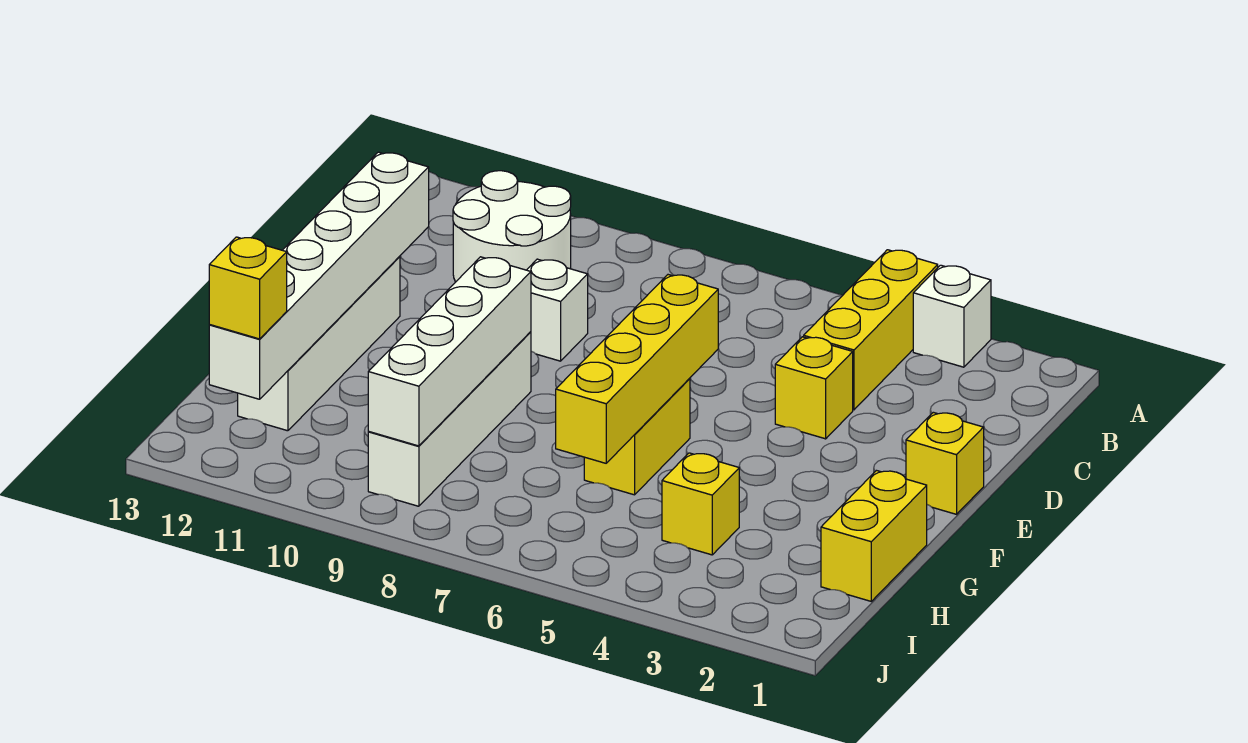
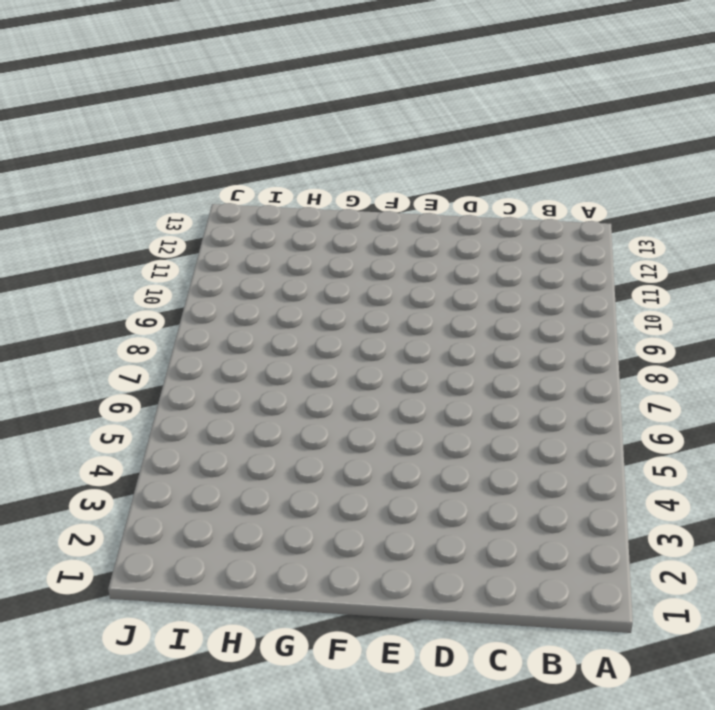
none -> white 1x1 brick [913,265,991,367]
none -> yellow 1x3 brick [804,250,938,410]
none -> white 2x2 round brick [453,171,571,282]

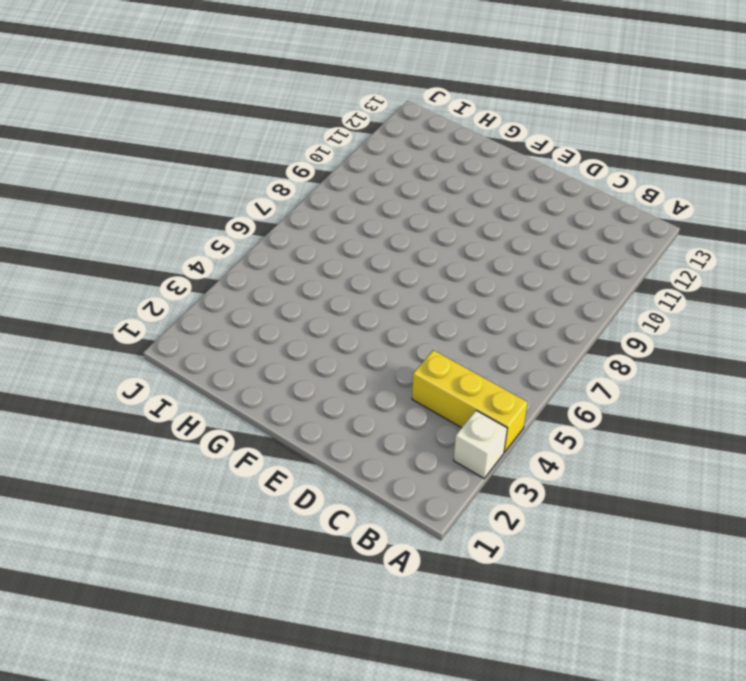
none -> white 2x2 round brick [453,171,571,282]
none -> yellow 1x1 brick [775,337,853,439]
none -> white 1x1 brick [527,259,588,361]

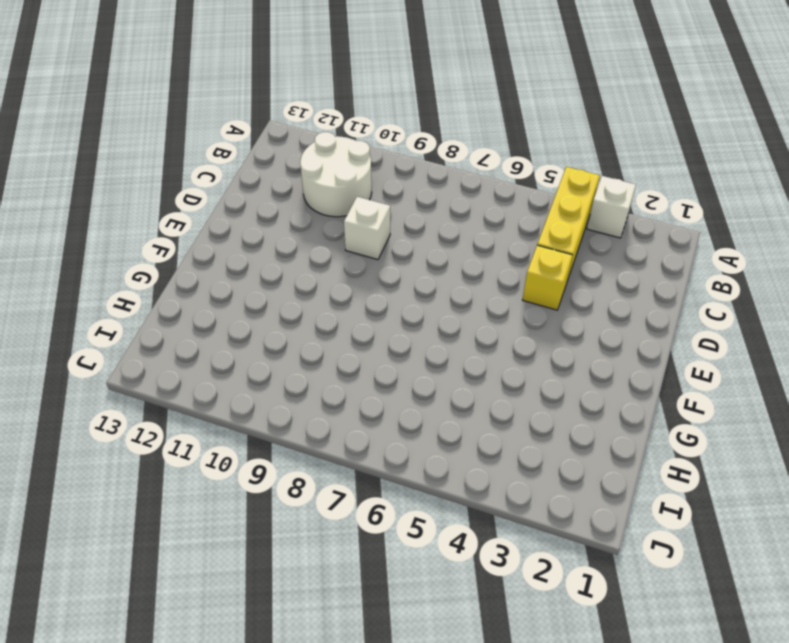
none -> yellow 1x1 brick [906,412,984,514]
none -> white 1x4 brick [238,256,400,431]
none -> yellow 1x2 brick [584,378,690,495]

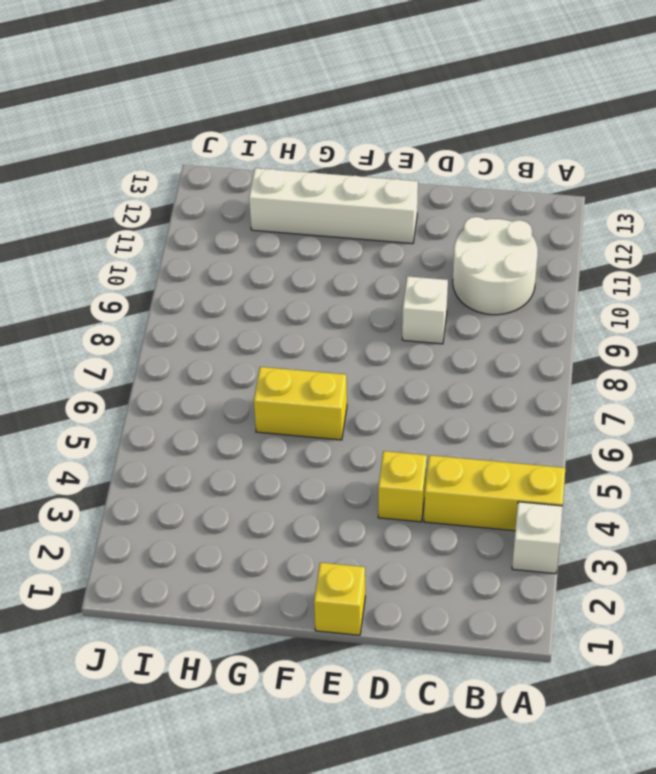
none -> white 1x4 brick [368,332,531,506]
none -> yellow 1x2 brick [821,471,927,601]
none -> yellow 1x1 brick [662,453,739,555]

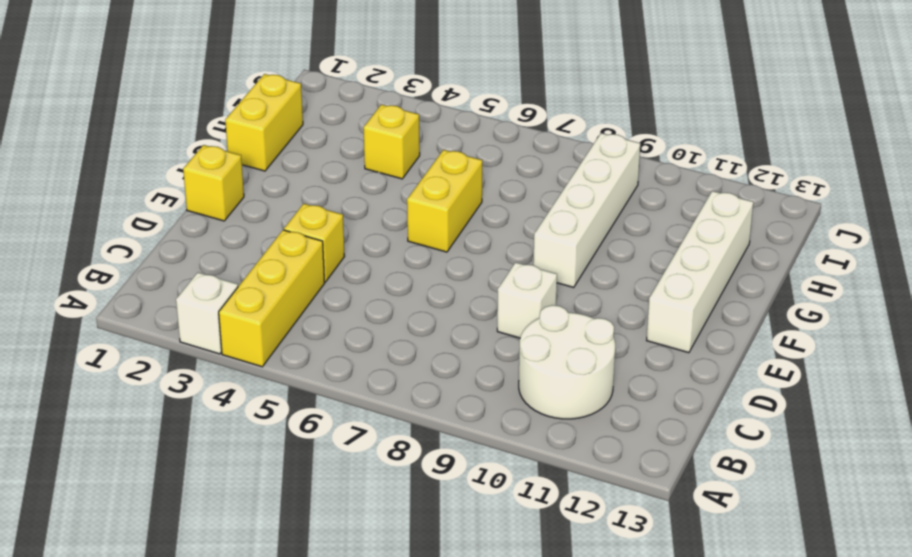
none -> white 1x6 brick [209,152,429,399]
none -> yellow 1x4 brick [556,275,718,463]
none -> white 1x4 brick [368,257,531,446]

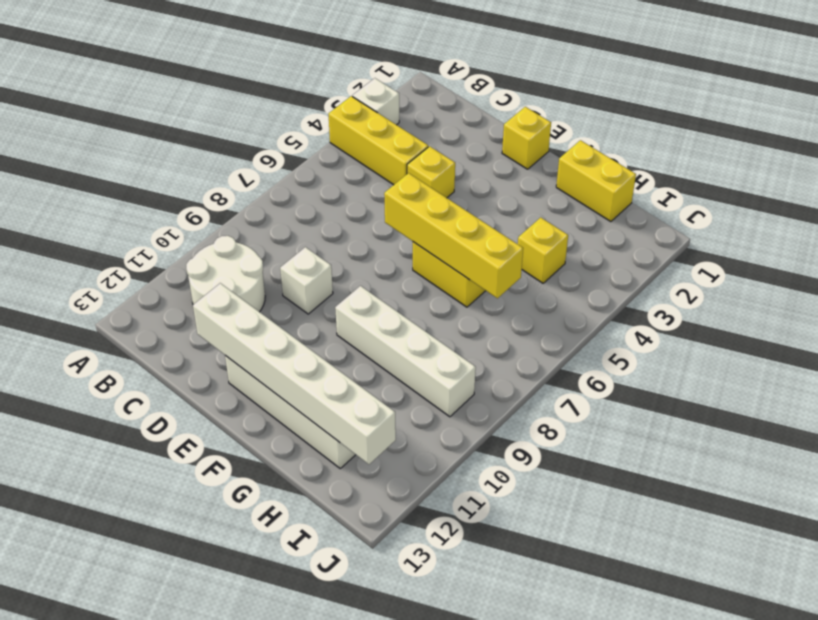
none -> white 1x4 brick [368,257,531,446]
none -> yellow 1x1 brick [209,237,287,339]

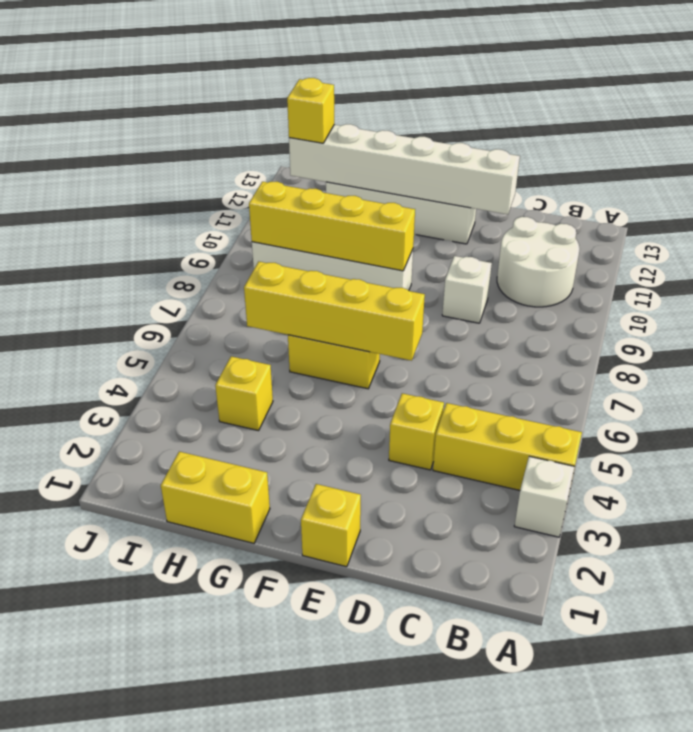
yellow 1x4 brick [249,182,415,271] -> white 1x4 brick [368,257,531,446]

